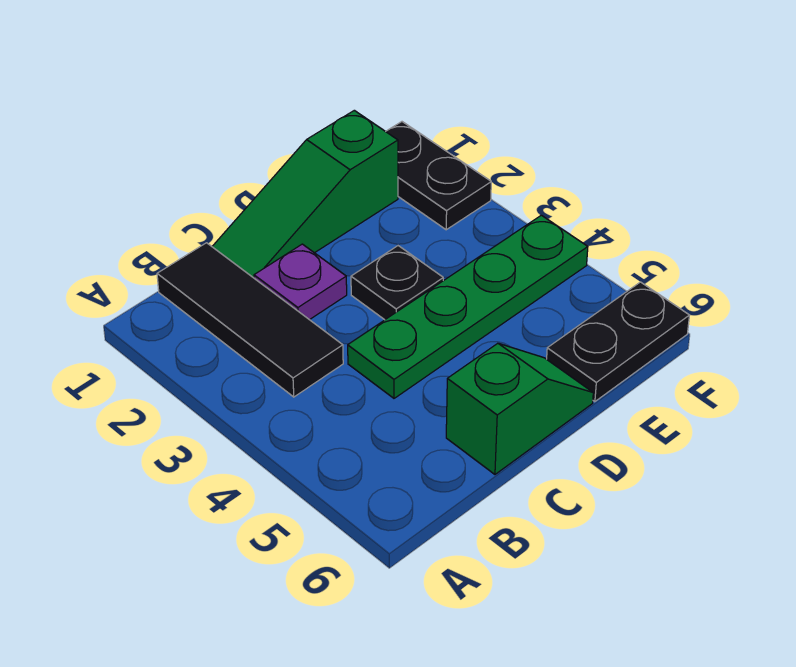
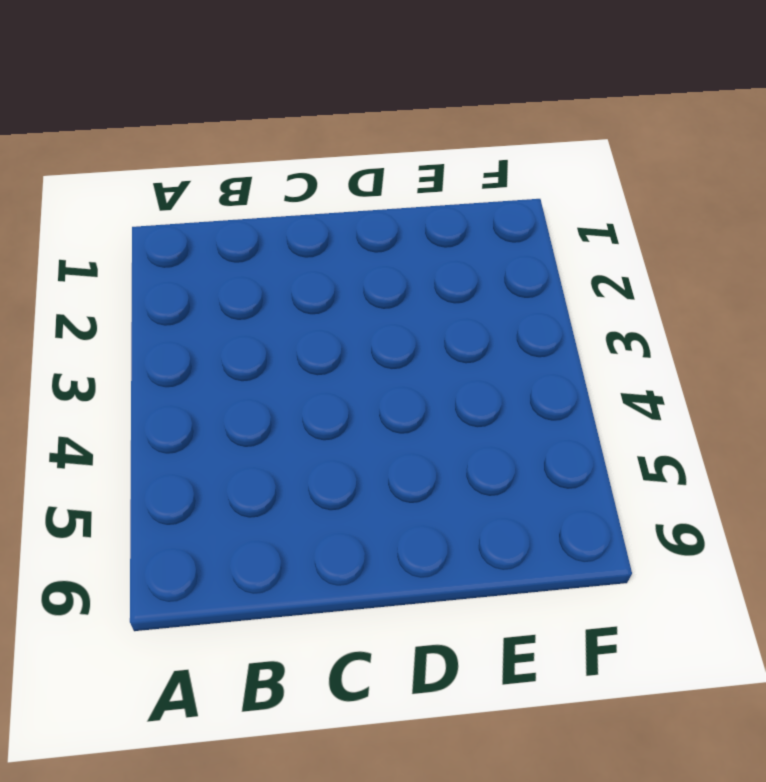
none -> black 1x3 tile [157,243,343,397]
none -> green 1x3 slope [212,110,398,278]

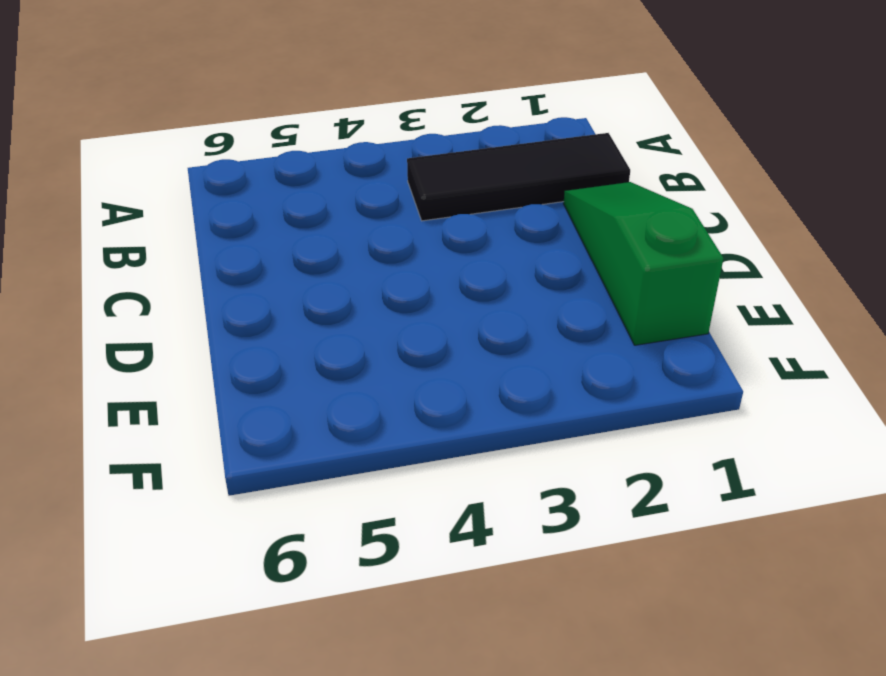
none -> purple 1x1 plate [254,244,347,320]
none -> green 1x4 plate [348,215,588,398]

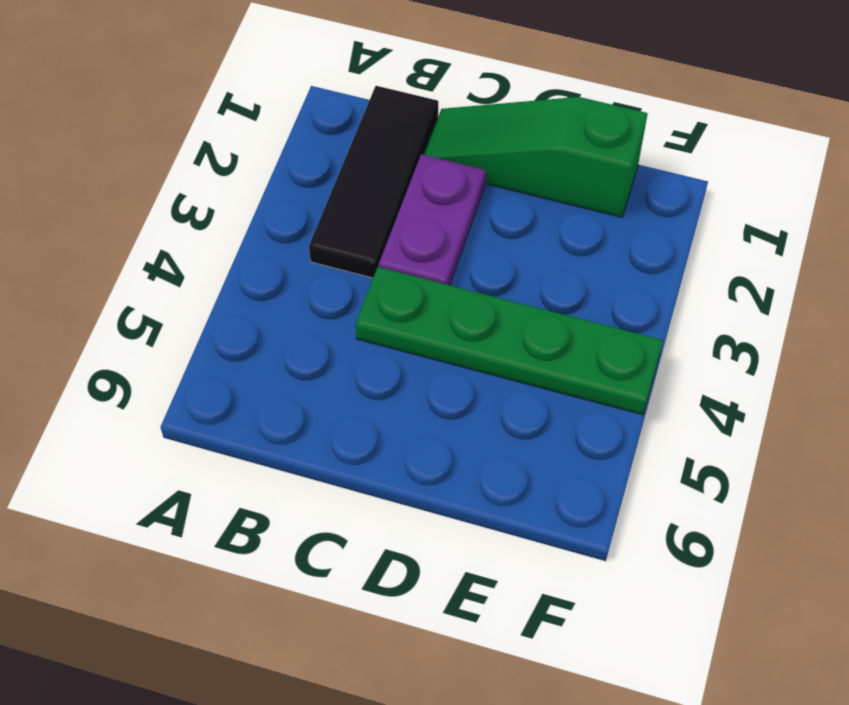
purple 1x2 plate [379,154,486,285] -> purple 1x1 plate [254,244,347,320]
none -> green 1x2 slope [446,343,593,474]
none -> black 1x1 plate [351,246,443,320]

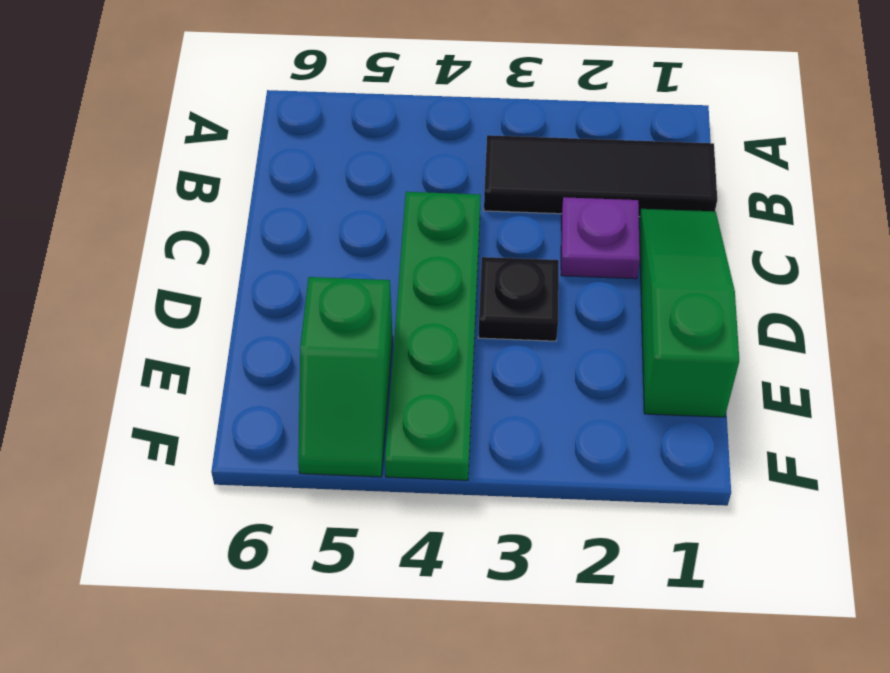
green 1x2 slope [298,277,393,477] -> green 1x2 slope moved to [446,343,593,474]
none -> black 1x2 plate [547,282,690,402]
none -> black 1x2 plate [386,122,491,230]

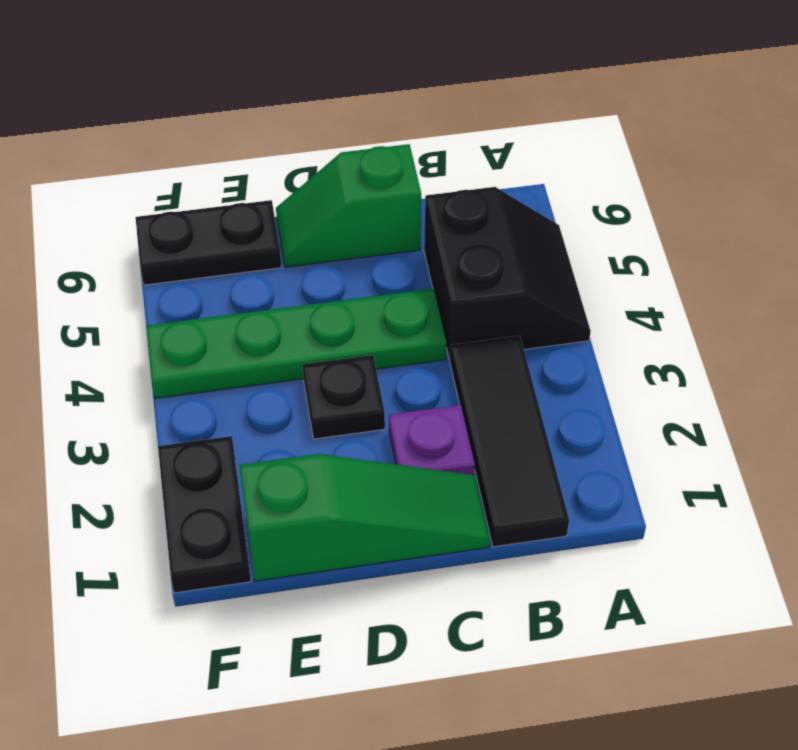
black 2x2 slope [424,187,591,359] -> none

